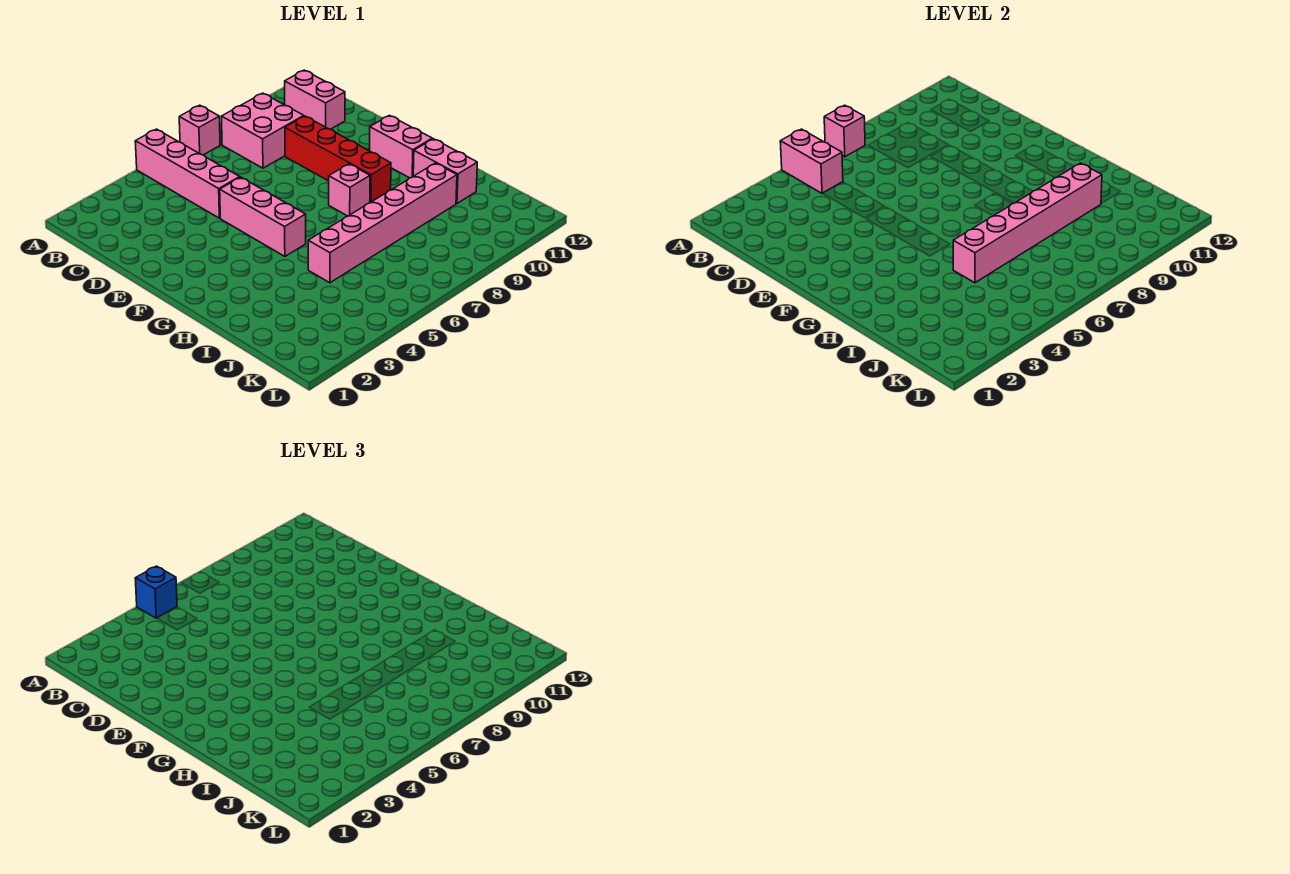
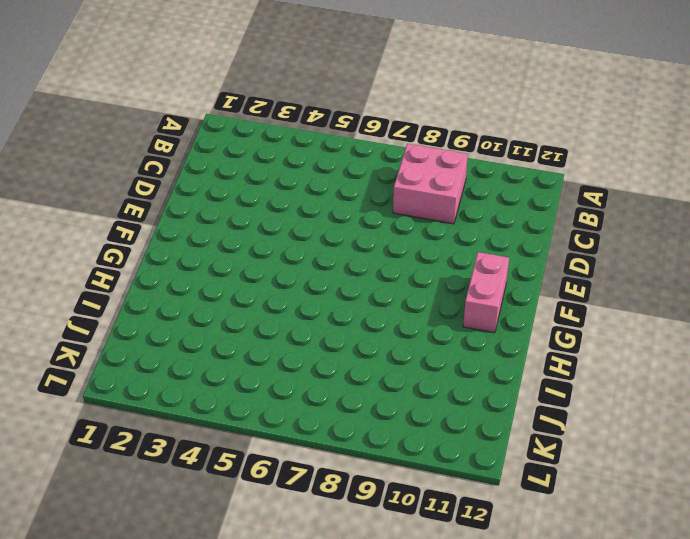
none -> pink 1x4 brick [135,129,240,218]
none -> pink 1x1 brick [179,105,220,155]
none -> pink 1x2 brick [285,70,345,129]

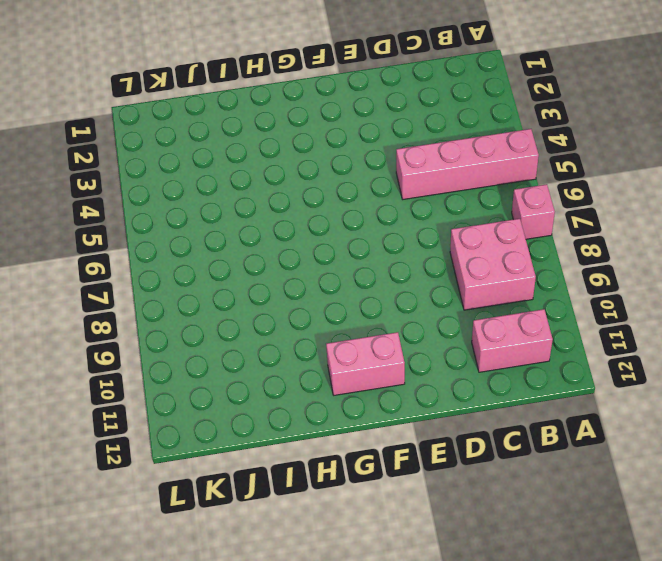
none -> red 1x4 brick [285,116,391,202]
none -> pink 1x3 brick [220,177,306,256]
none -> pink 1x1 brick [329,164,370,216]

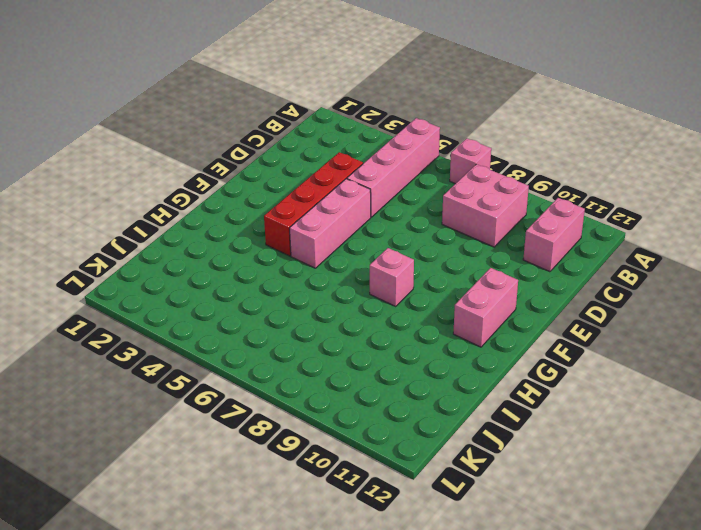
red 1x4 brick [264,152,363,256] -> red 1x4 brick moved to [285,116,391,202]
none -> pink 1x2 brick [413,139,477,203]
none -> pink 1x6 brick [308,163,457,283]
none -> pink 1x2 brick [780,129,843,193]

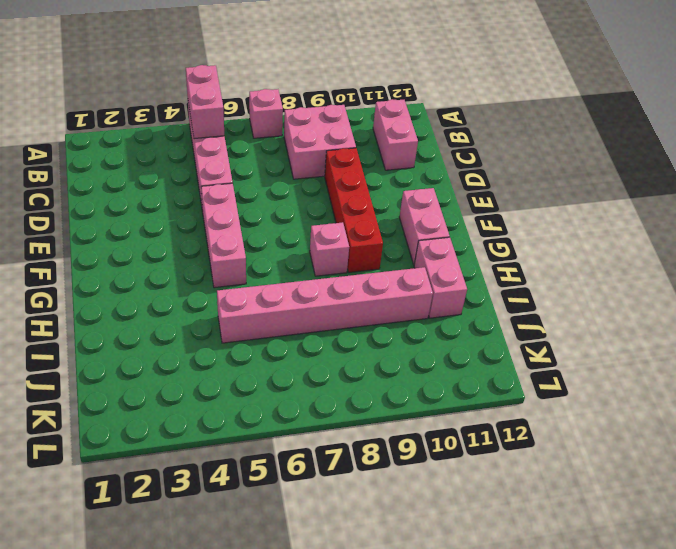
none -> pink 1x1 brick [824,105,865,157]
none -> pink 1x6 brick [953,163,1102,283]
none -> blue 1x1 brick [135,566,177,618]

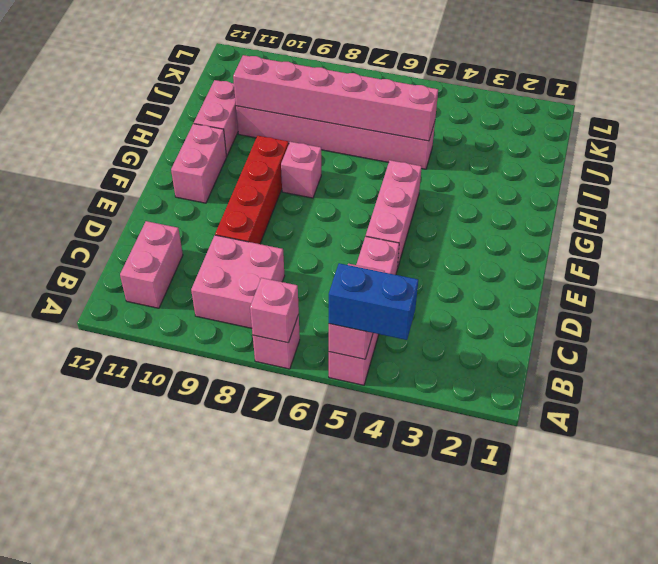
blue 1x2 brick [329,263,418,340] -> blue 1x1 brick [135,566,177,618]

